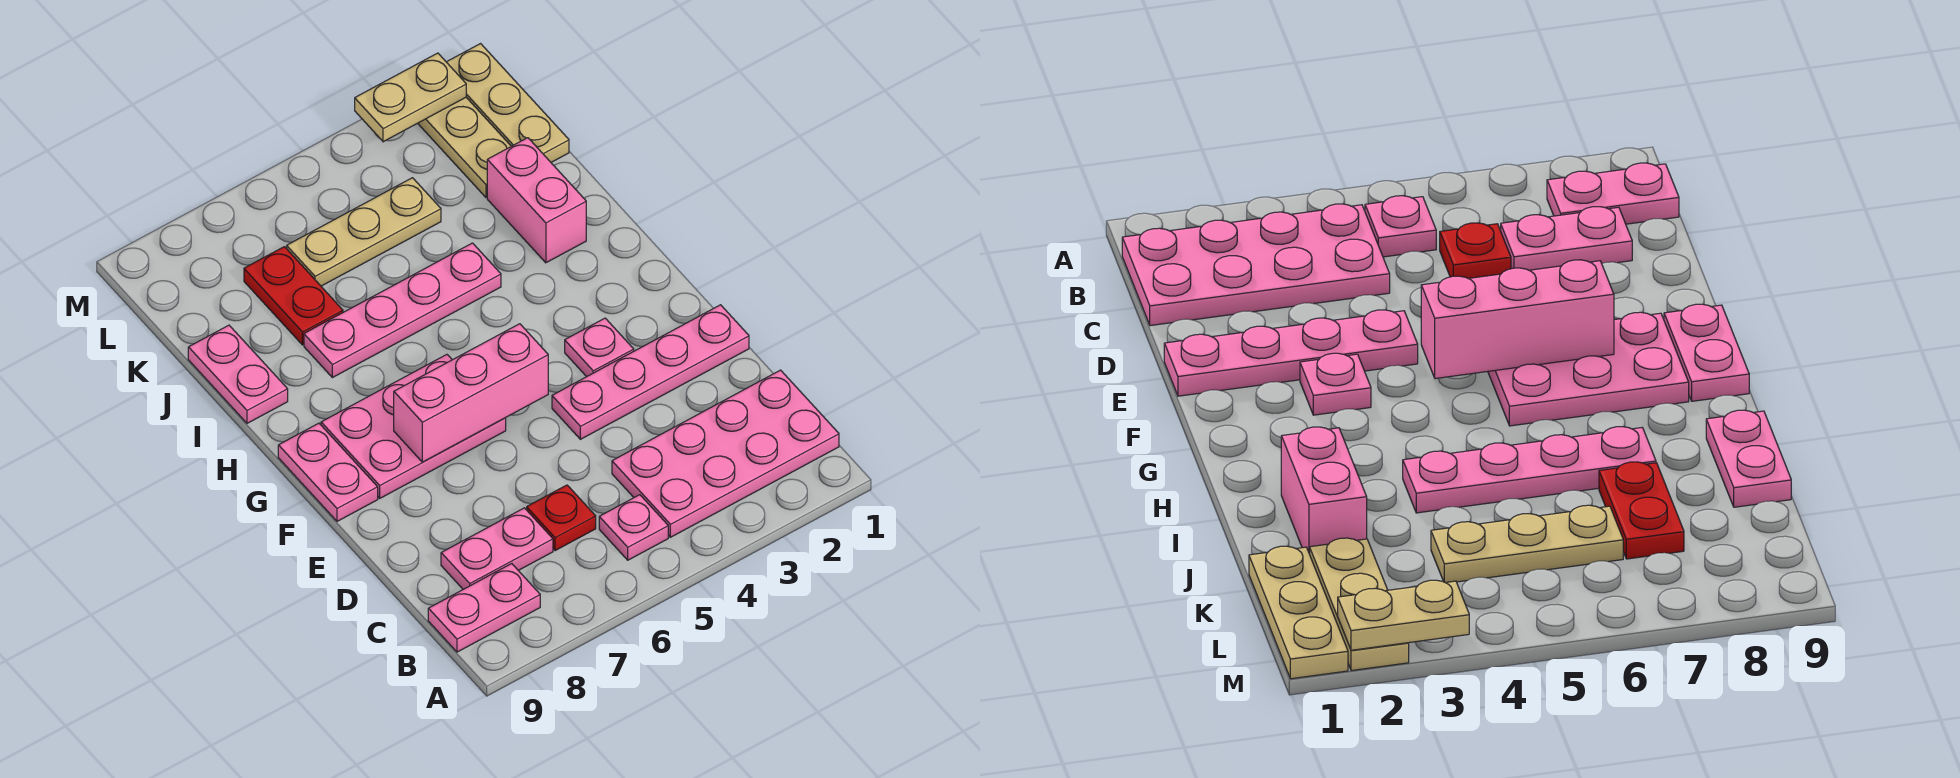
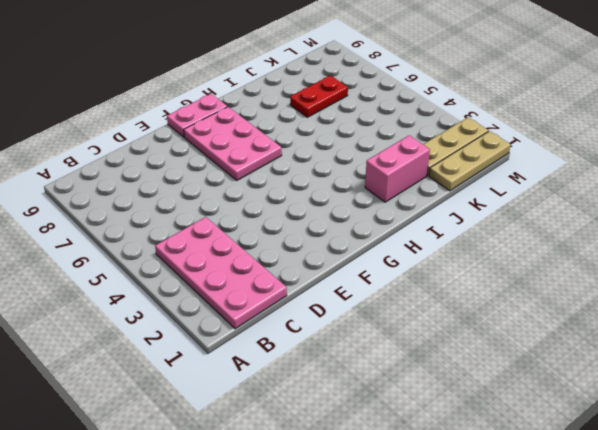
none -> pink 1x1 plate [599,495,668,560]
none -> pink 1x2 plate [428,564,540,652]
none -> red 1x1 plate [527,485,596,551]

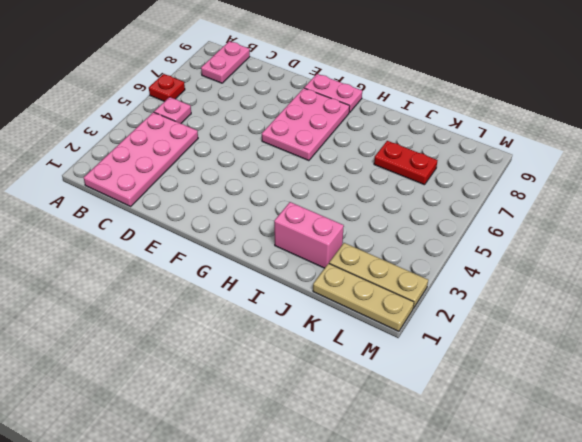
red 1x1 plate [149,74,185,101] -> red 1x1 plate moved to [527,485,596,551]
none -> pink 1x2 plate [441,508,553,589]
none -> pink 1x4 plate [552,305,749,439]
none -> pink 1x1 plate [565,318,634,377]

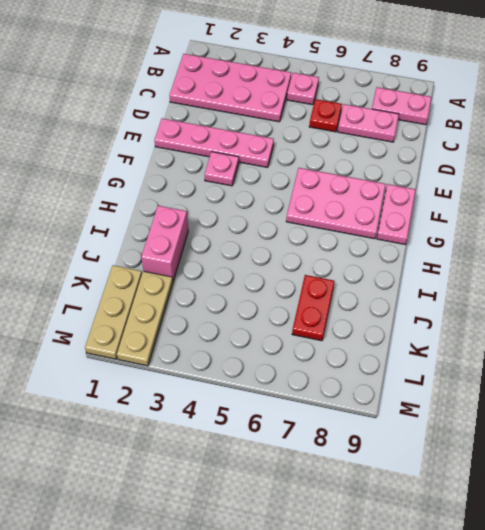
none -> pink 1x4 plate [304,243,501,378]
none -> pink 1x2 plate [188,325,288,423]
none -> tan 1x3 plate [287,178,441,286]

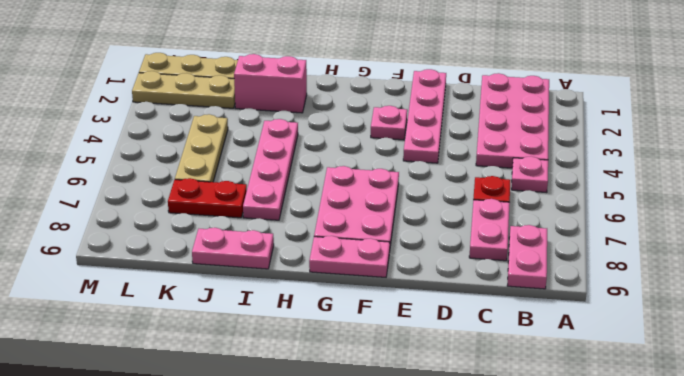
none -> pink 1x3 brick [394,324,548,462]
none -> tan 1x2 plate [355,53,466,142]

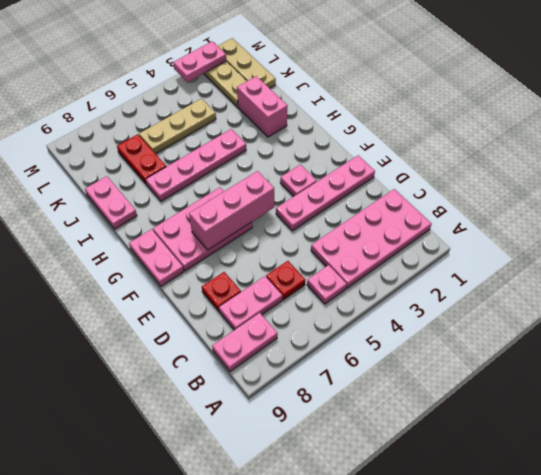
red 1x1 plate [202,272,241,311] -> none
pink 1x2 plate [173,41,226,82] -> tan 1x2 plate [355,53,466,142]

